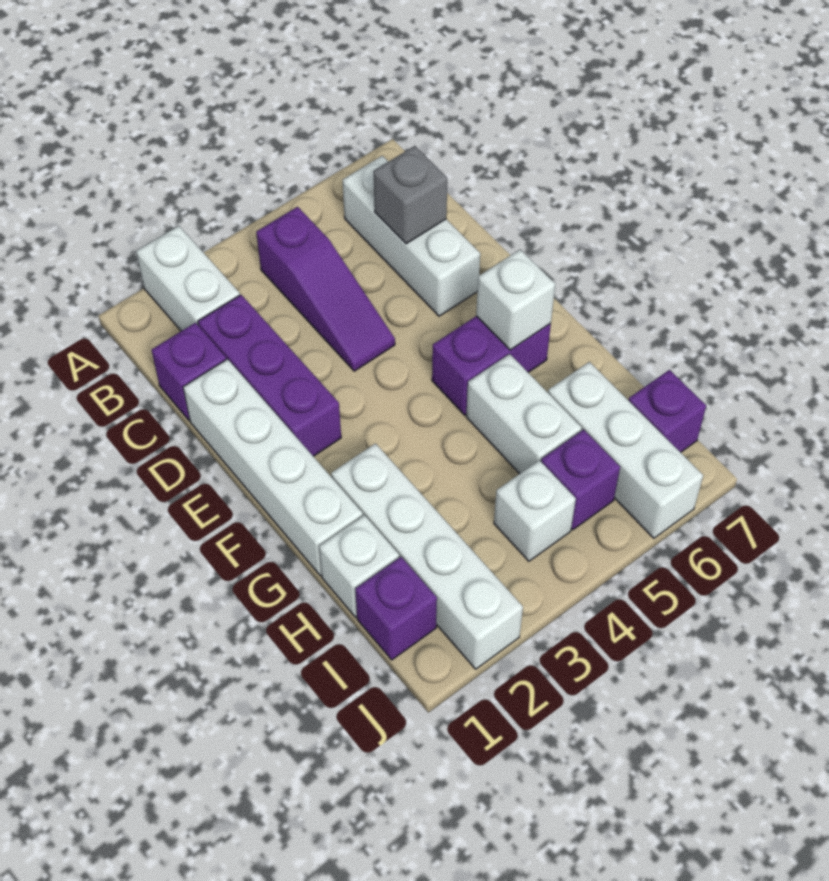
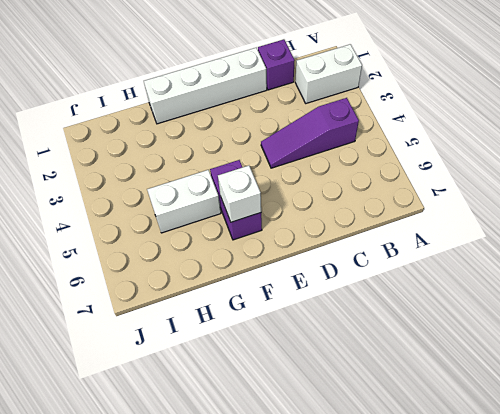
none -> white 1x3 brick [343,156,480,316]
none -> purple 1x3 brick [198,295,341,456]
none -> white 1x4 brick [331,443,523,669]

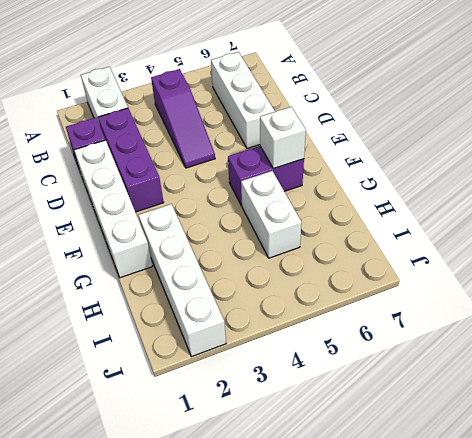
none -> white 1x1 brick [319,515,399,617]
none -> white 1x3 brick [548,362,703,538]
none -> purple 1x1 brick [355,557,437,660]

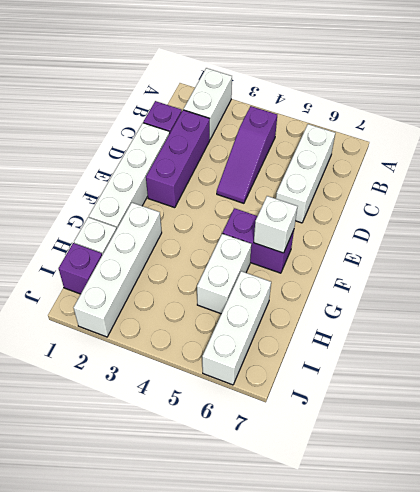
none -> white 1x1 brick [494,460,576,561]
none -> purple 1x1 brick [541,430,620,530]
none -> purple 1x1 brick [629,370,706,452]

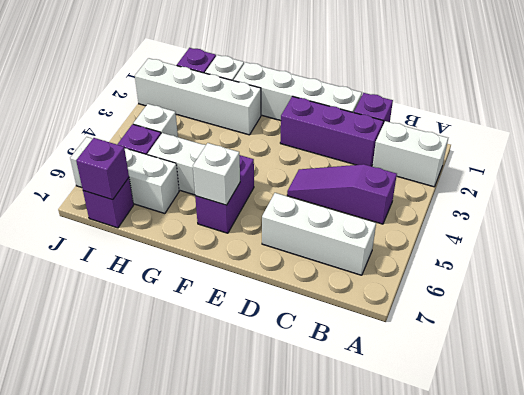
purple 1x1 brick [76,138,129,200] -> none
none -> grey 1x1 brick [373,146,447,244]

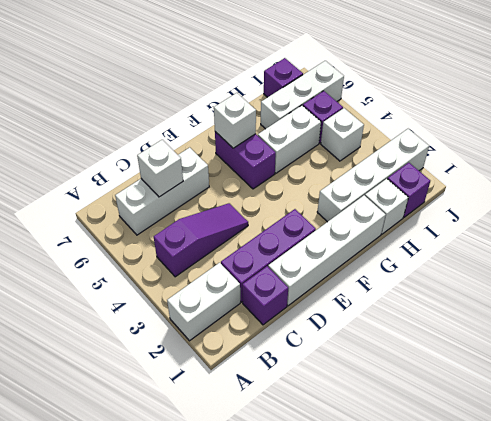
white 1x1 brick [137,140,183,197] -> grey 1x1 brick [373,146,447,244]

